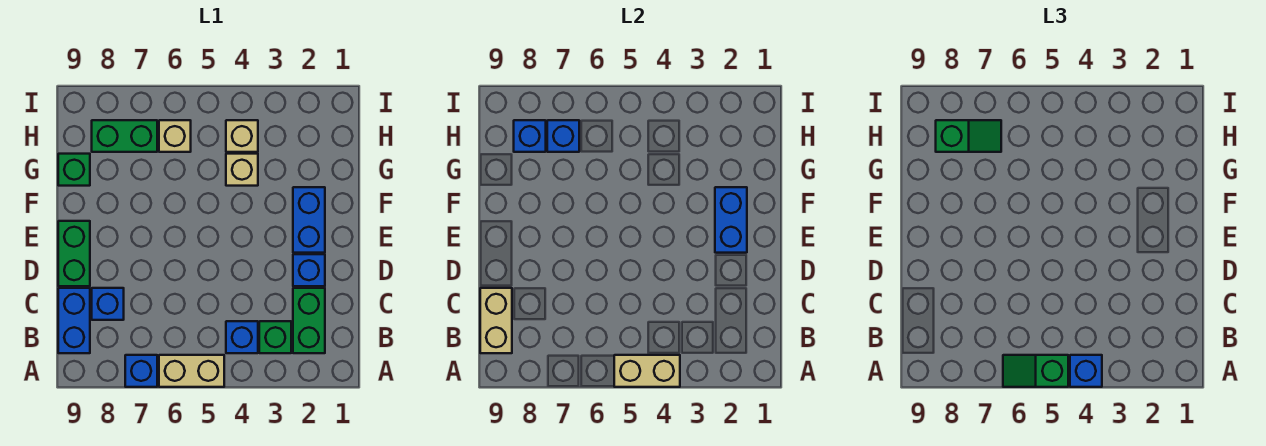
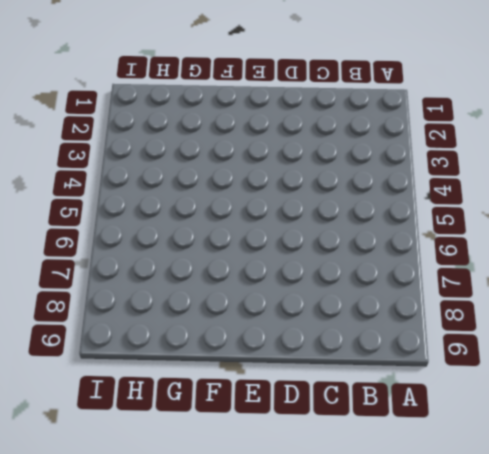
none -> tan 1x2 brick [159,355,224,387]
none -> blue 1x1 brick [125,355,157,387]
none -> green 1x2 brick [293,288,325,353]

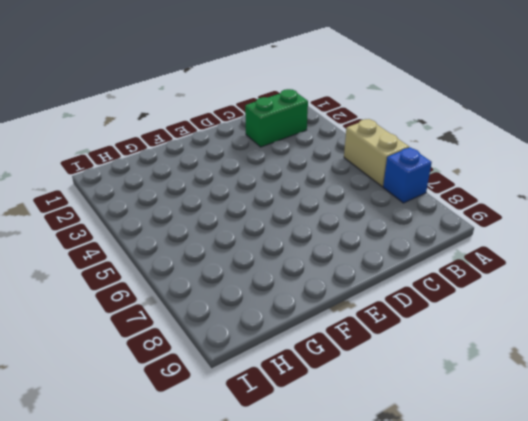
none -> green 1x1 brick [259,321,291,353]
none -> blue 1x1 brick [226,321,258,353]
none -> blue 1x2 brick [58,288,90,353]

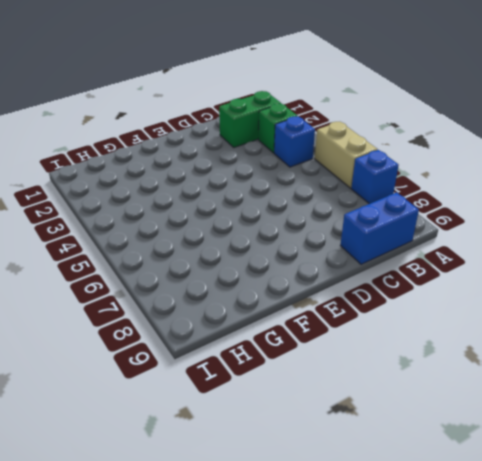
none -> blue 1x1 brick [92,288,124,320]
none -> blue 1x1 brick [293,254,325,286]
none -> green 1x2 brick [58,221,90,286]

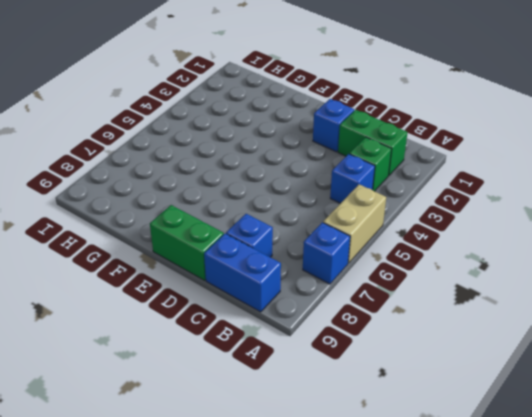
none -> blue 1x2 brick [293,187,325,253]
none -> tan 1x1 brick [226,154,258,186]
none -> green 1x1 brick [58,154,90,186]

